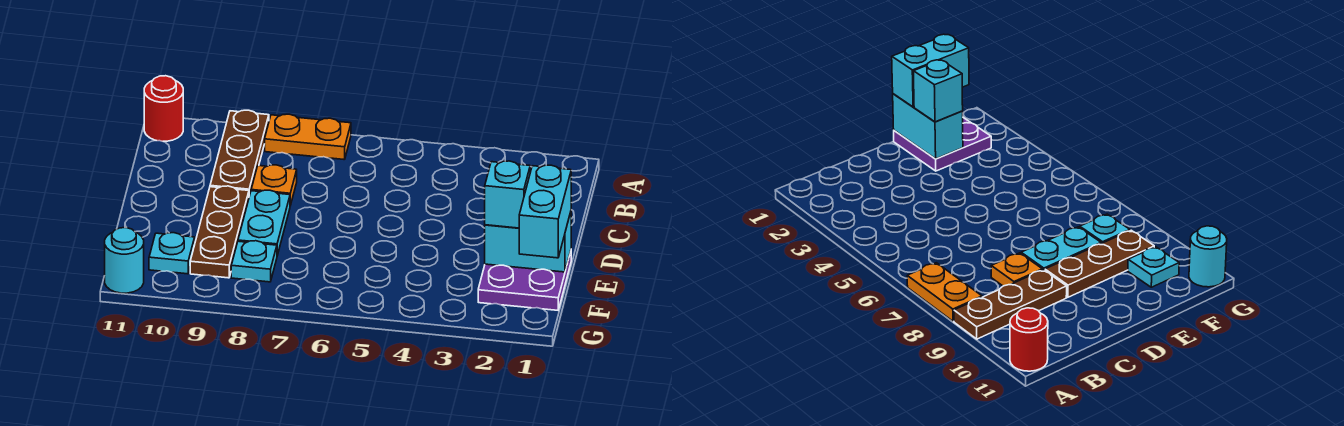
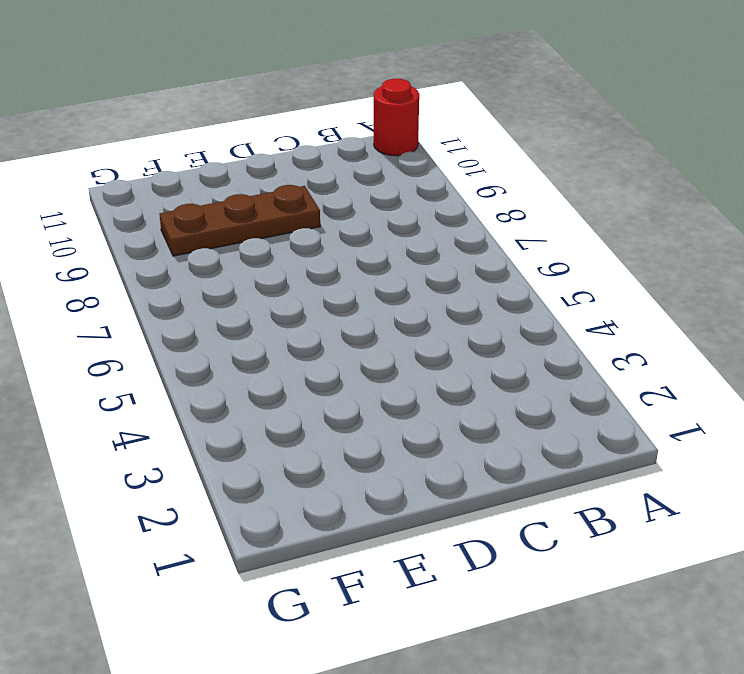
none -> orange 1x2 plate [265,114,351,160]
none -> brown 1x3 plate [210,110,269,196]
none -> orange 1x1 plate [251,165,297,206]

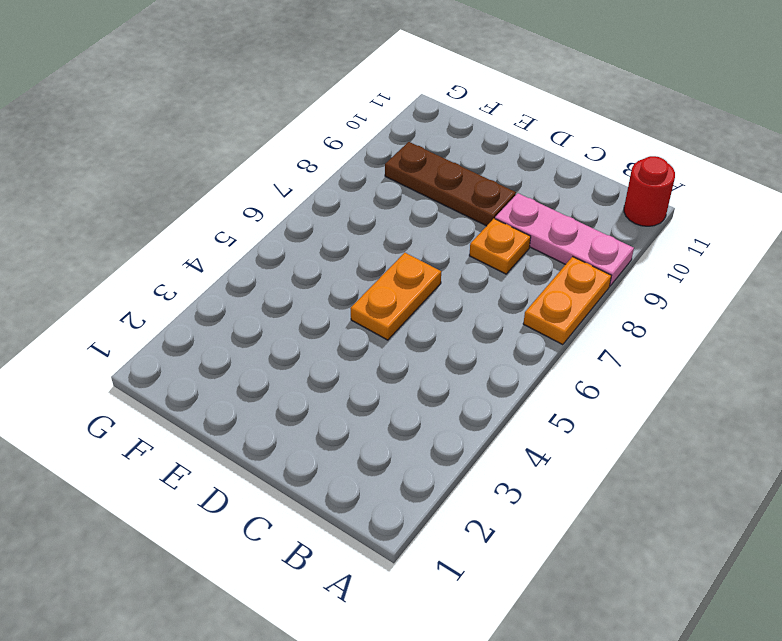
pink 1x3 plate [495,193,634,286] -> brown 1x3 plate [210,110,269,196]
orange 1x2 plate [350,253,441,340] -> none
none -> cyan 1x2 plate [238,190,290,255]
none -> purple 2x2 plate [478,251,571,310]
none -> cyan 1x1 plate [231,241,277,282]

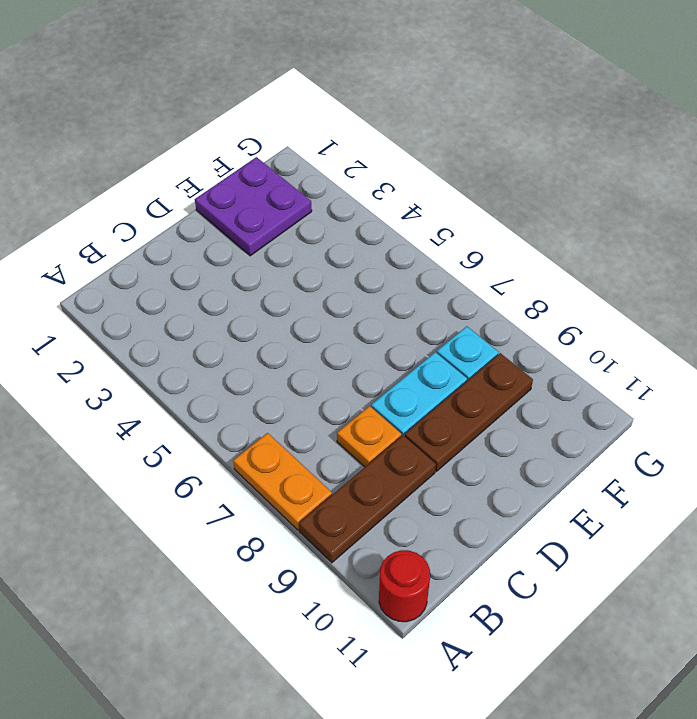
none -> cyan 1x1 plate [149,233,195,274]
none -> cyan 1x1 round brick [105,228,144,293]
none -> cyan 1x2 brick [485,212,571,272]

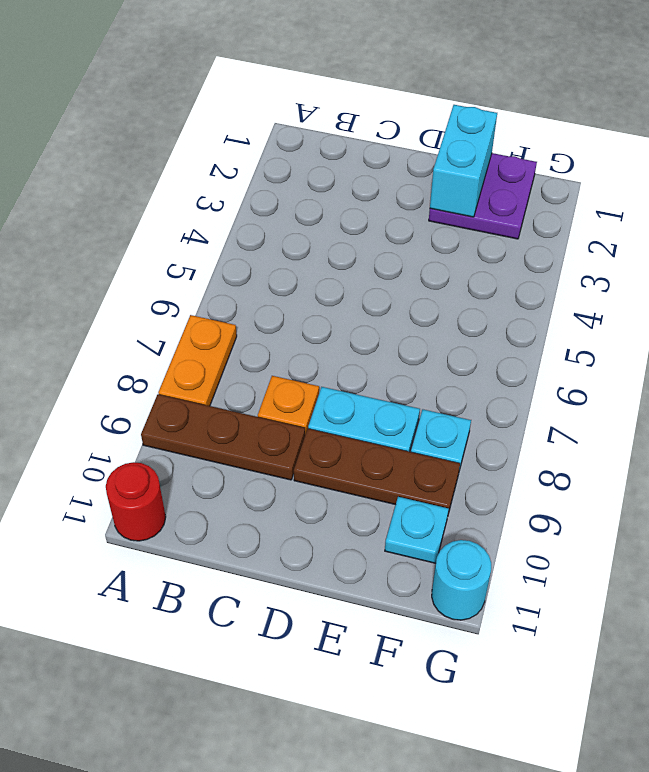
none -> cyan 1x2 brick [519,165,571,258]
none -> cyan 1x1 brick [485,161,530,228]

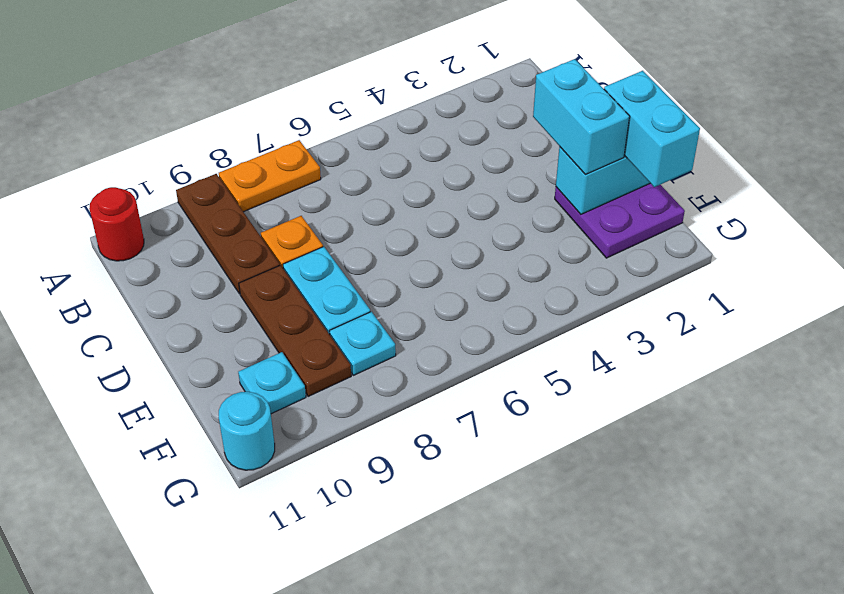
cyan 1x2 brick [533,59,629,174] -> cyan 1x1 brick [485,161,530,228]

